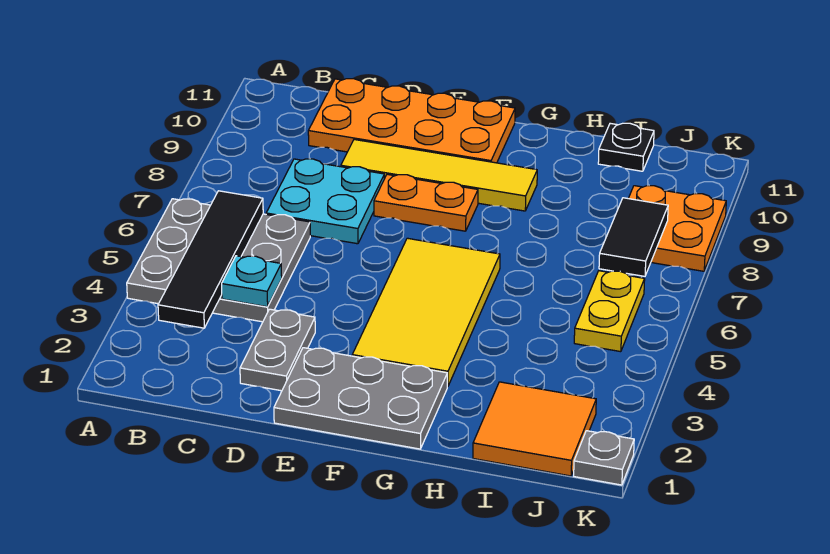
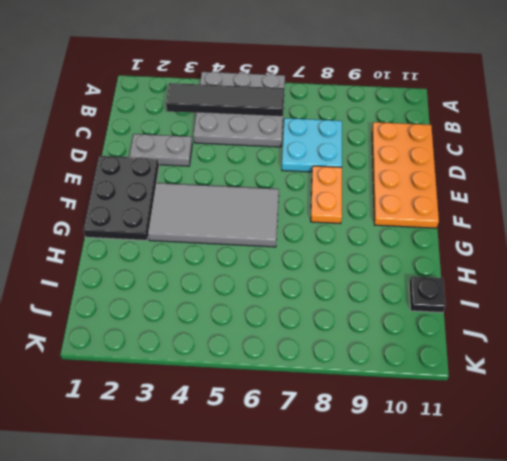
black 2x3 plate [83,156,159,240] -> grey 2x3 plate [274,348,447,449]
grey 2x4 tile [148,183,279,247] -> yellow 2x4 tile [352,238,500,387]
none -> yellow 1x4 tile [341,140,537,211]
none -> orange 2x2 tile [473,382,596,476]
none -> yellow 1x2 plate [574,271,645,352]

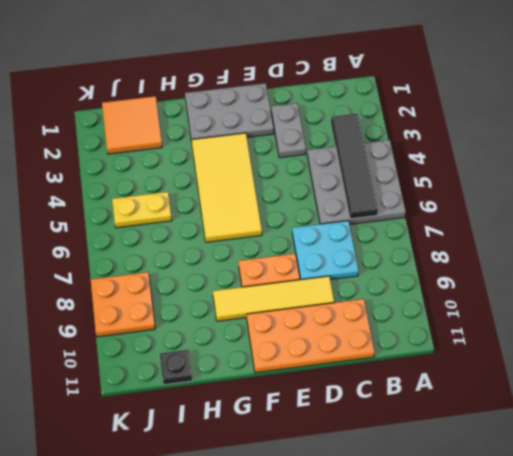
yellow 1x2 plate [112,192,172,228] -> yellow 1x2 plate turned to [574,271,645,352]
none -> grey 1x1 plate [574,431,634,485]
none -> cyan 1x1 plate [222,256,282,307]
none -> black 1x2 tile [599,198,668,276]

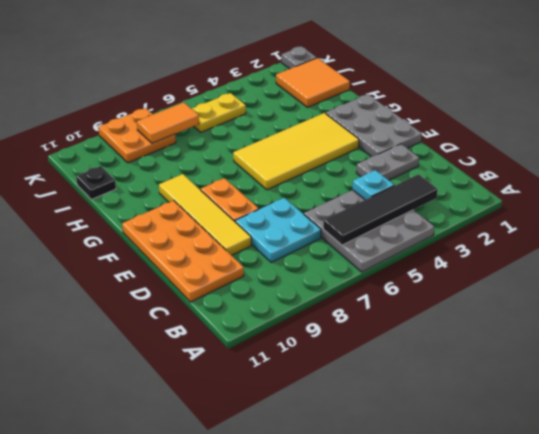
orange 1x2 tile [137,102,199,143] -> black 1x2 tile [599,198,668,276]

